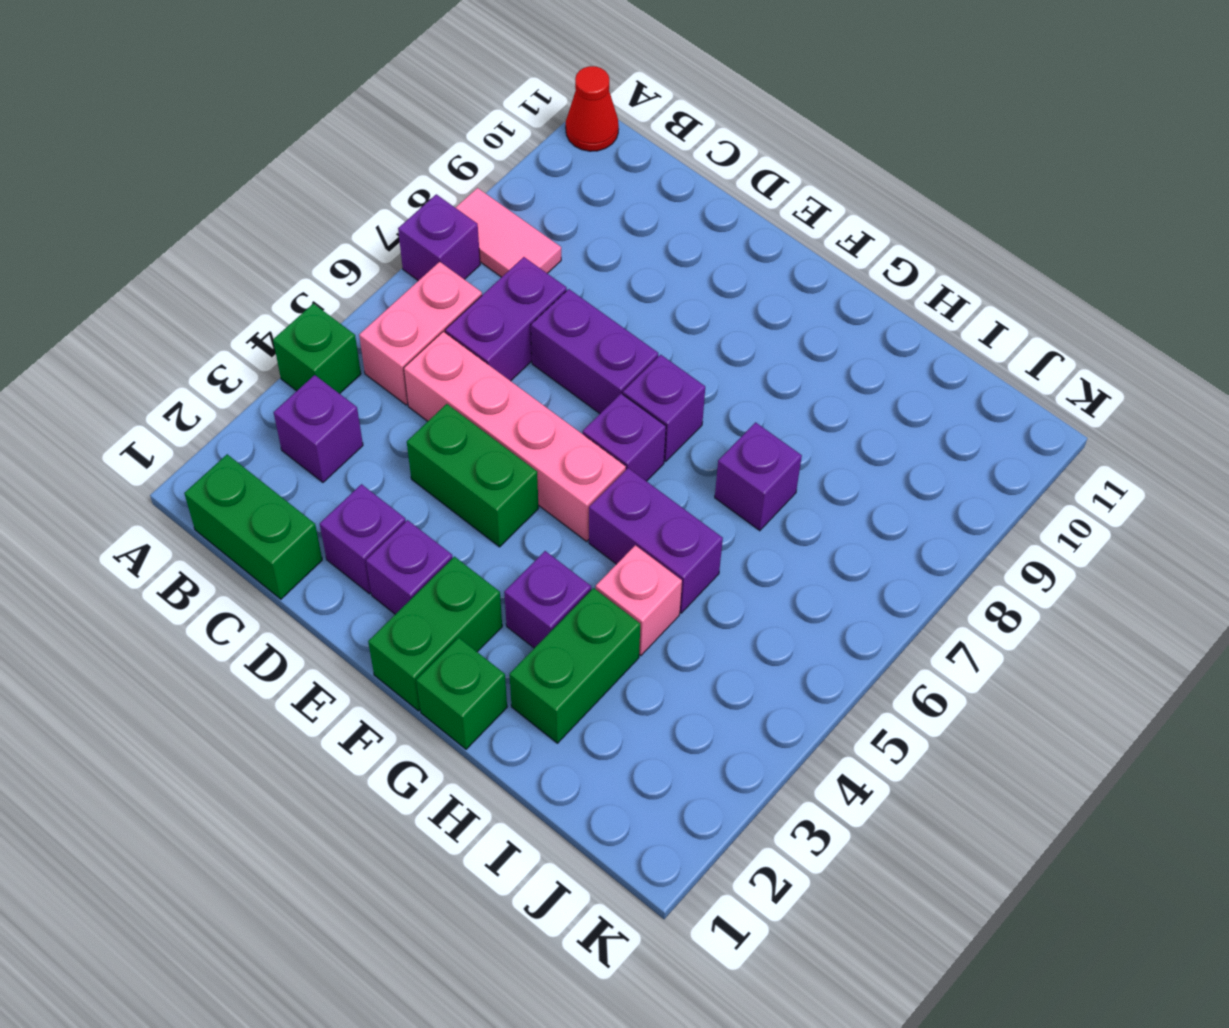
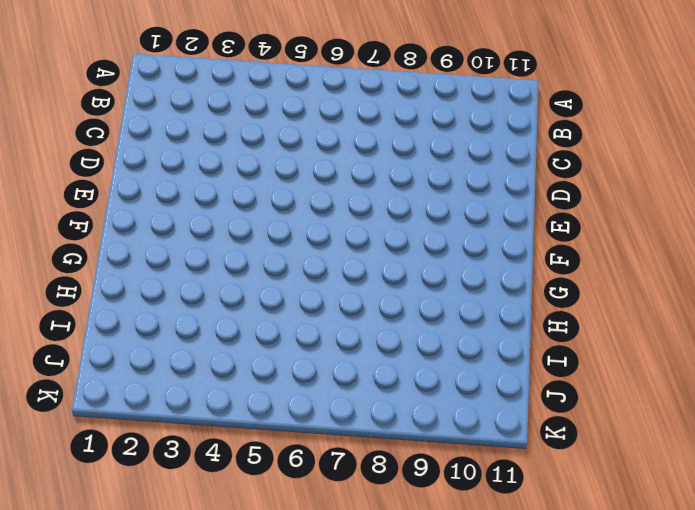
none -> green 1x1 brick [273,304,361,394]
none -> purple 1x1 brick [398,194,480,281]
none -> pink 1x2 tile [455,188,561,277]

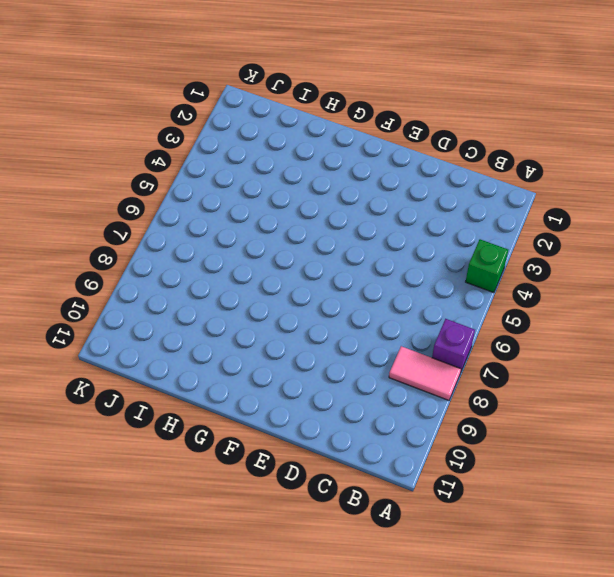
none -> red 1x1 cone [566,66,619,151]
none -> green 1x2 brick [184,454,322,599]
none -> purple 1x1 brick [274,375,363,482]

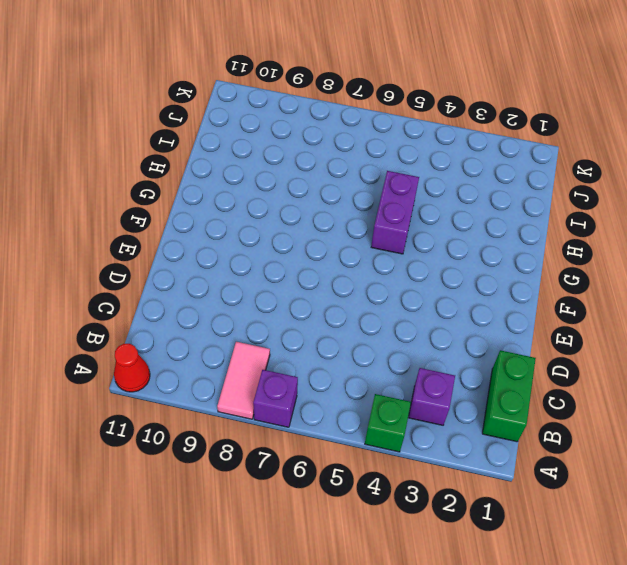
none -> pink 1x2 brick [359,262,482,405]
none -> pink 1x4 brick [404,332,626,541]
none -> purple 1x2 brick [445,257,567,381]

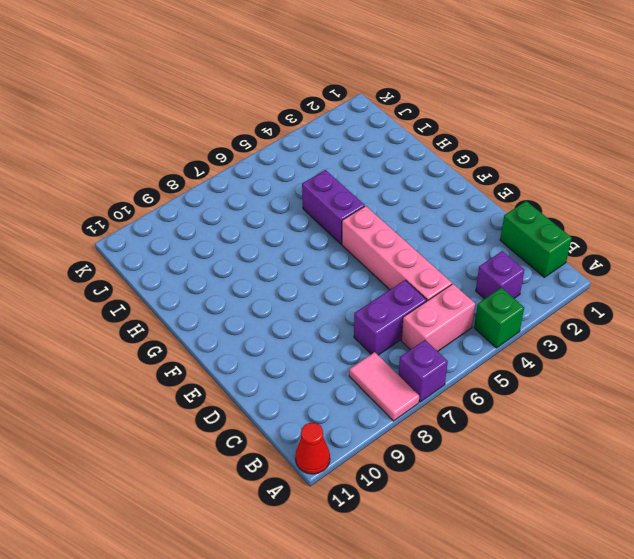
none -> purple 1x1 brick [320,484,406,594]
none -> green 1x2 brick [407,404,538,547]
none -> purple 1x2 brick [531,289,658,413]

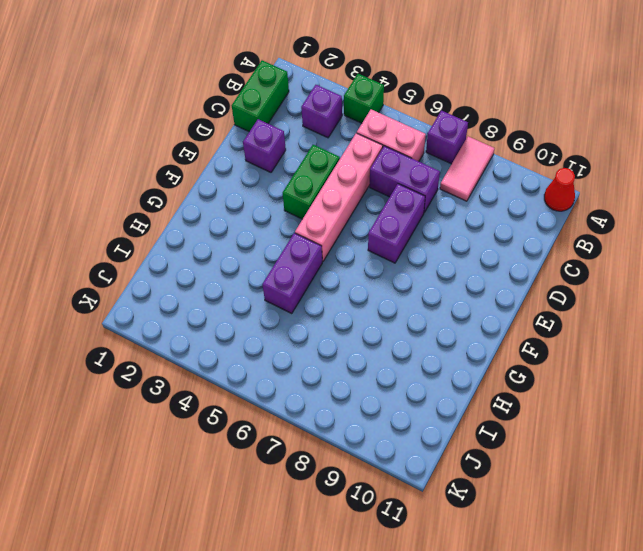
none -> purple 1x1 brick [366,520,453,614]
none -> green 1x2 brick [368,557,502,711]
none -> purple 1x1 brick [583,394,666,481]

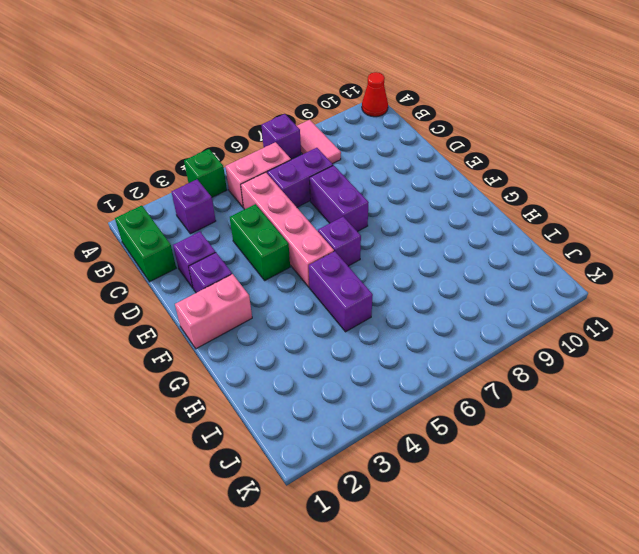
pink 1x2 brick [175,274,252,349] -> green 1x2 brick [368,557,502,711]
none -> purple 1x1 brick [623,355,705,462]
none -> green 1x1 brick [416,637,507,749]
none -> purple 1x1 brick [504,551,591,648]

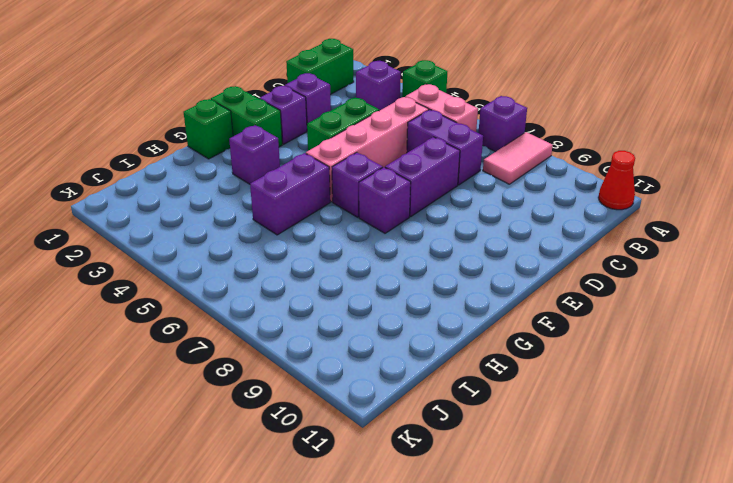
none -> green 1x2 brick [510,588,640,743]
none -> pink 1x1 brick [596,545,682,656]
none -> purple 1x1 brick [715,422,802,531]

